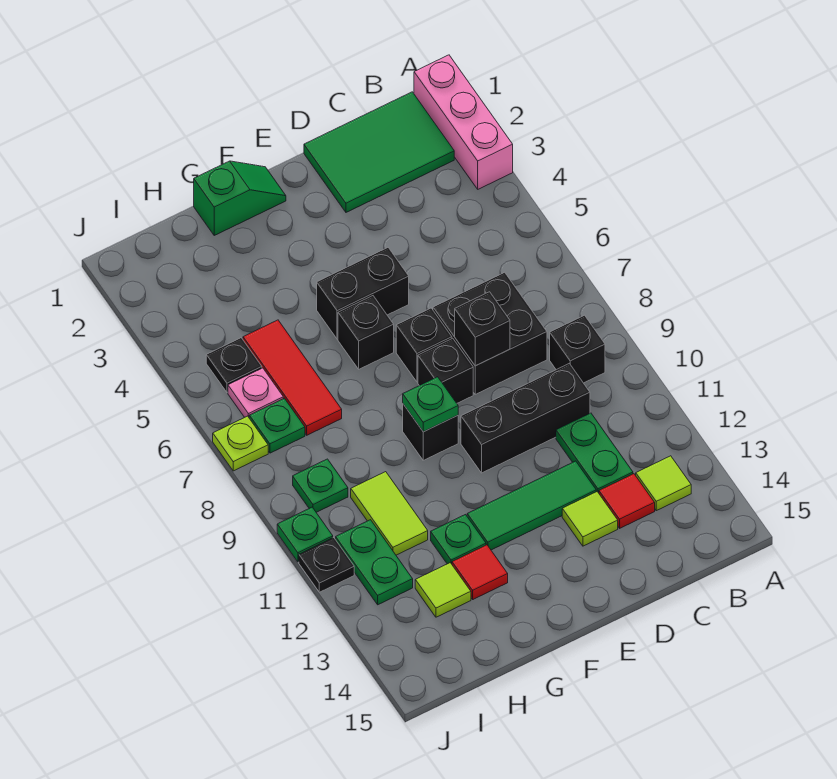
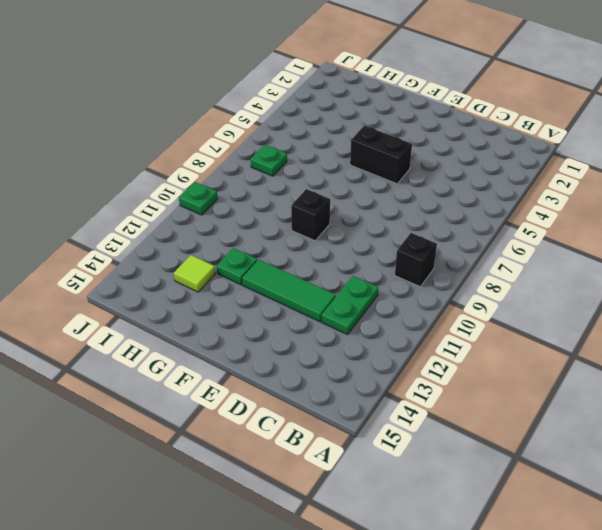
none -> pink 1x3 brick [414,55,513,189]
none -> green 2x3 tile [304,92,454,212]
none -> lime 1x1 tile [636,456,691,511]
none -> black 2x2 brick [433,272,547,394]

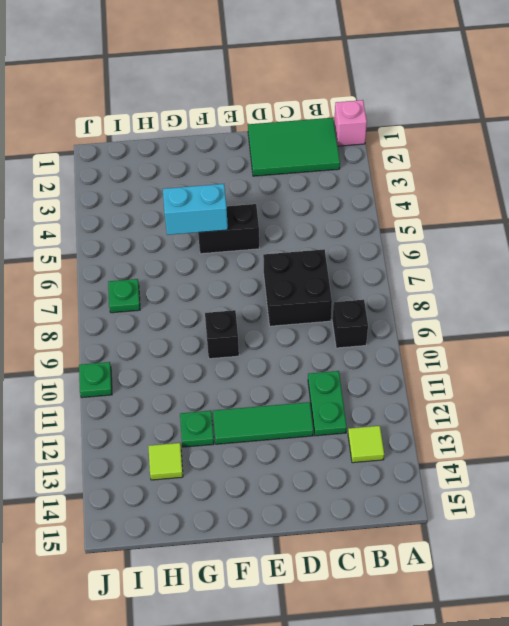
pink 1x1 brick [334,100,367,146] -> pink 1x3 brick [414,55,513,189]
cyan 1x2 brick [163,184,228,235] -> none
none -> black 1x3 brick [461,364,590,473]
none -> red 1x1 tile [599,474,655,528]
none -> lime 1x1 tile [562,492,618,546]
none -> black 1x1 brick [396,308,452,382]

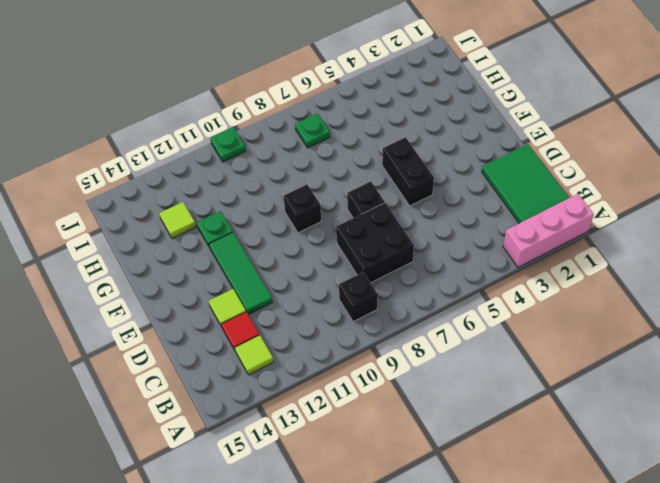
none -> black 1x3 brick [461,364,590,473]
none -> green 1x2 plate [556,413,633,493]
none -> black 1x1 brick [418,338,473,403]
none -> green 1x2 slope [194,161,286,235]

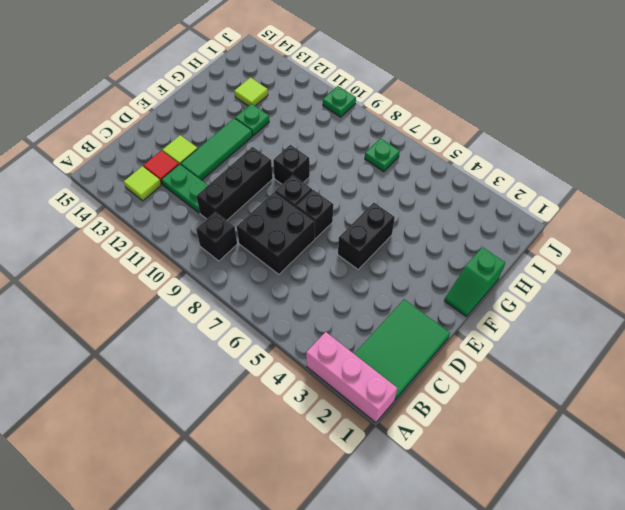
none -> black 1x1 brick [338,296,394,369]
none -> red 1x1 tile [452,545,508,599]
none -> red 1x3 tile [243,320,342,435]
none -> lime 1x2 tile [351,472,428,555]

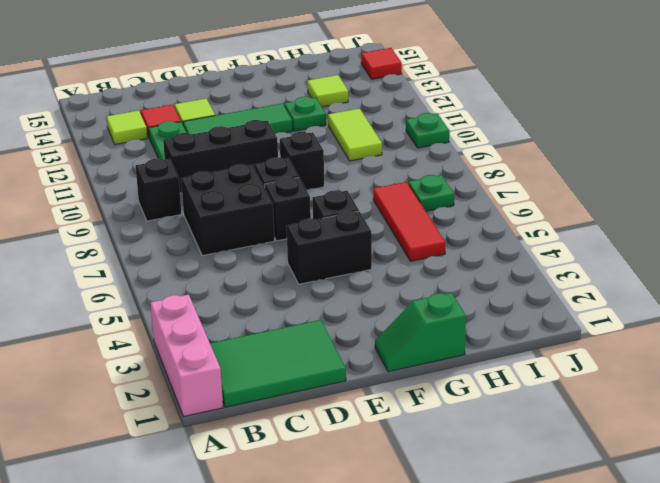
red 1x1 tile [361,48,402,79] -> red 1x1 tile moved to [452,545,508,599]
none -> black 1x1 plate [206,338,262,392]
none -> pink 1x1 plate [228,368,283,417]
none -> green 1x1 plate [293,459,348,512]
none -> green 1x2 plate [336,520,413,605]

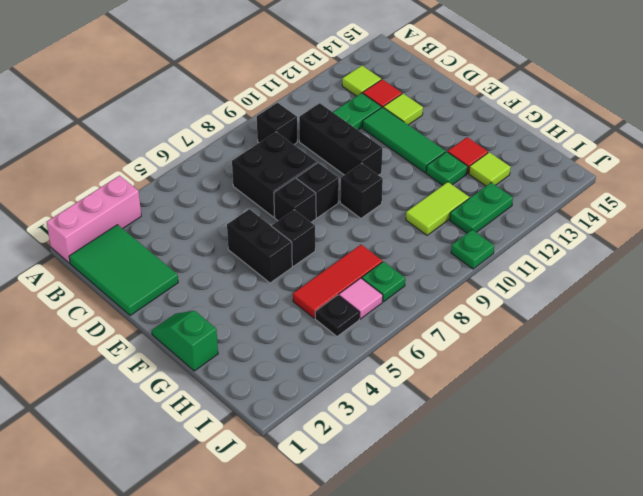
pink 1x1 tile [339,278,383,319] -> pink 1x1 plate [228,368,283,417]
none -> green 1x1 plate [293,459,348,512]
none -> lime 1x1 plate [213,416,268,471]
none -> black 1x1 plate [299,538,354,592]
none -> black 1x1 brick [455,292,510,366]

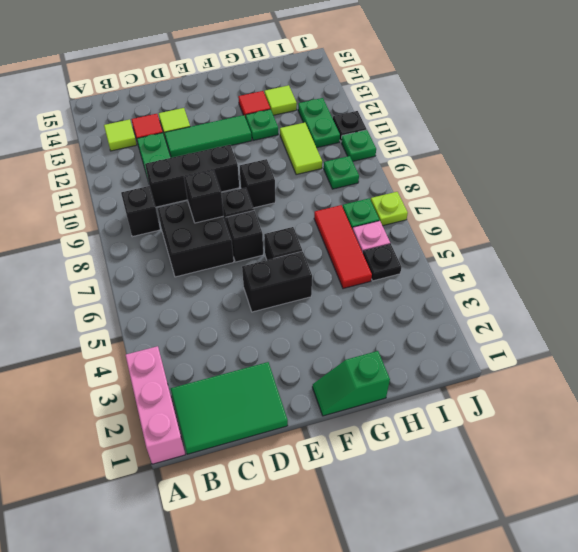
none -> green 1x1 plate [403,377,458,432]

